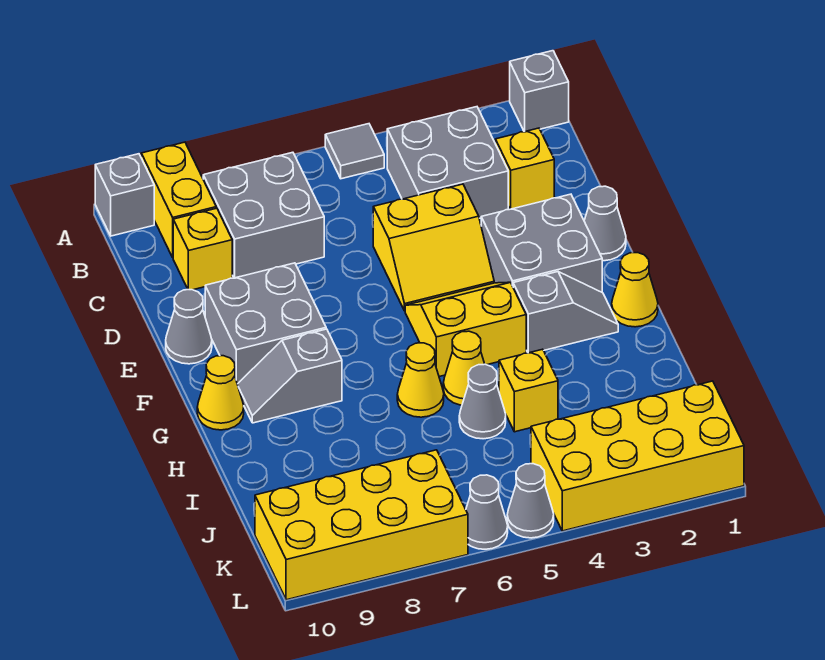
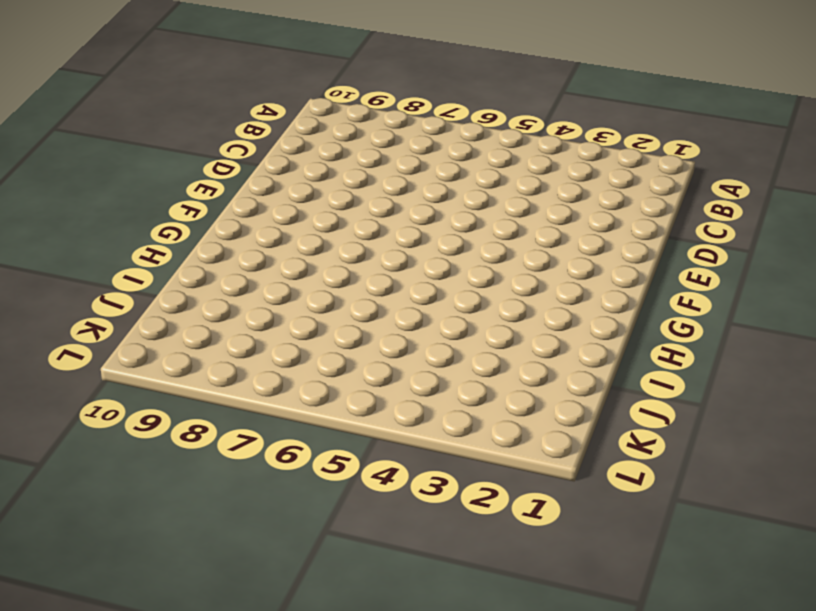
none -> grey 1x1 brick [510,51,569,132]
none -> grey 1x1 tile [325,124,384,179]
none -> yellow 1x2 brick [141,142,216,257]

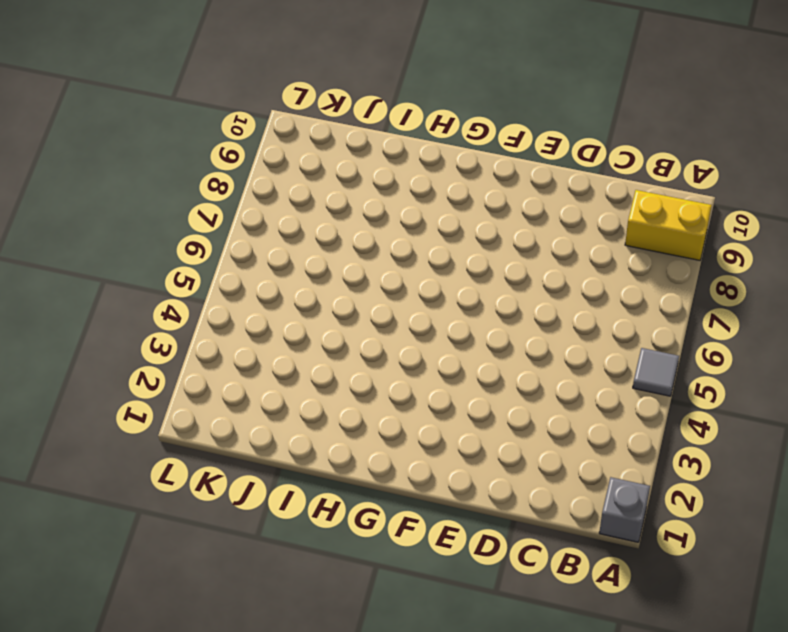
none -> grey 1x1 brick [95,154,154,236]
none -> grey 2x2 brick [387,107,508,218]
none -> grey 2x2 brick [203,152,324,278]

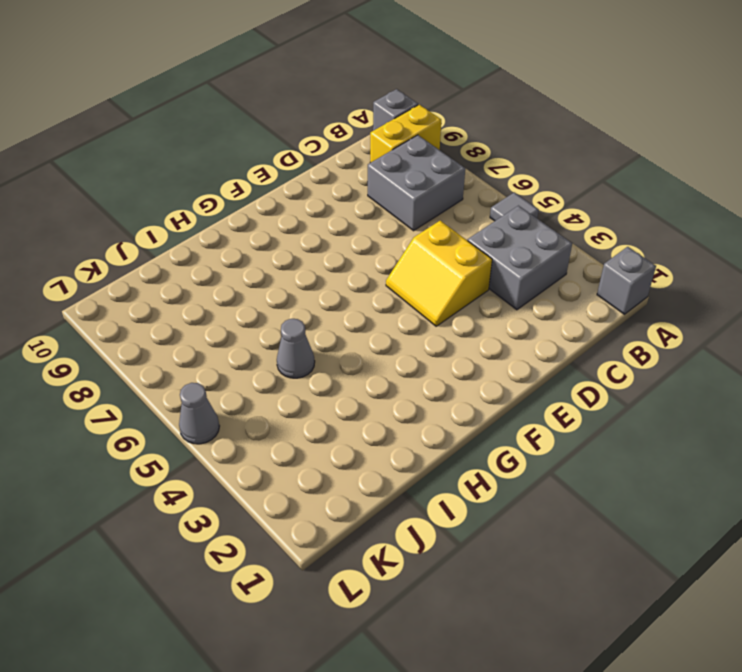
none -> yellow 1x1 brick [495,128,554,209]
none -> yellow 1x1 brick [173,208,232,290]
none -> grey 1x1 cone [584,186,626,261]

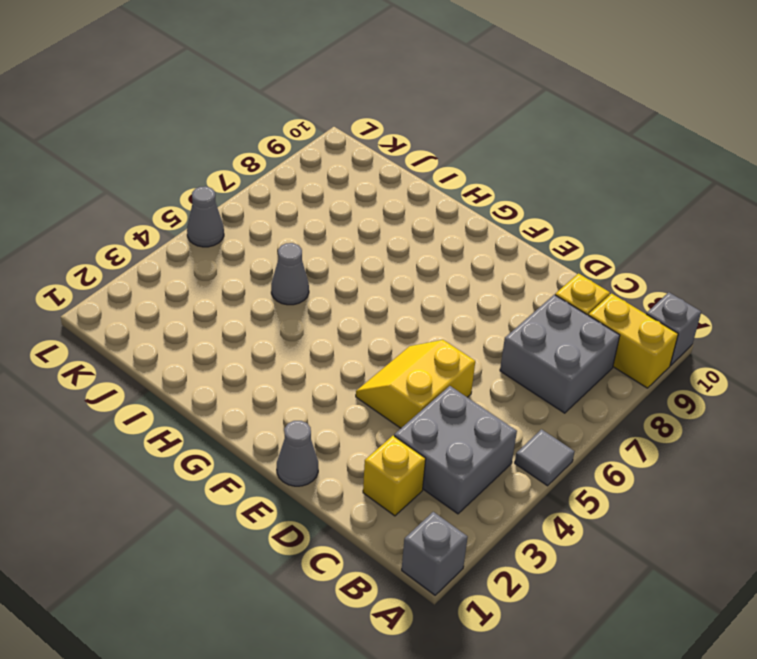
none -> grey 2x2 brick [481,194,602,292]
none -> grey 2x2 brick [205,263,326,384]
none -> grey 1x1 cone [166,290,212,364]

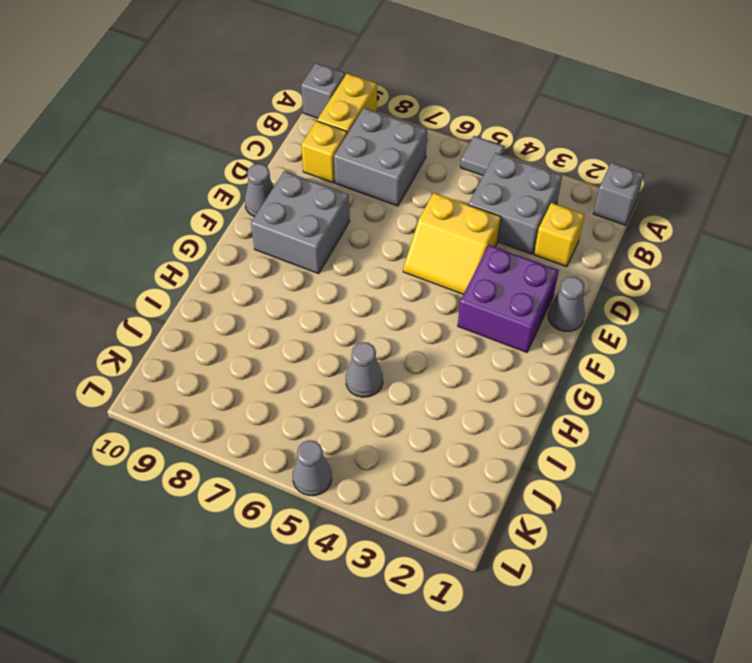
purple 2x2 brick [458,245,559,352] -> grey 2x2 brick [481,194,602,292]
none -> yellow 2x2 slope [405,282,526,377]
none -> yellow 1x1 cone [612,253,658,327]
none -> grey 1x2 slope [513,272,618,353]

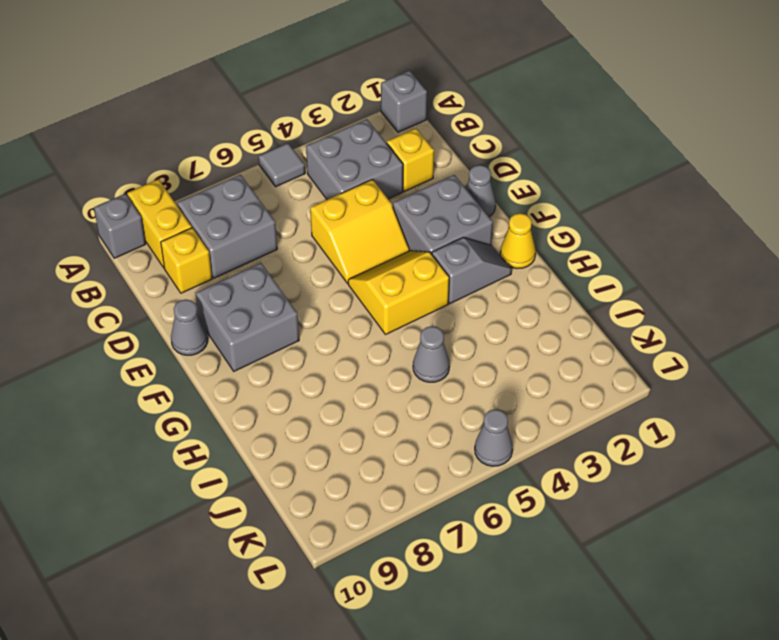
none -> grey 1x2 slope [237,329,342,423]
none -> yellow 1x1 cone [197,356,244,430]
none -> yellow 1x1 cone [443,331,484,405]

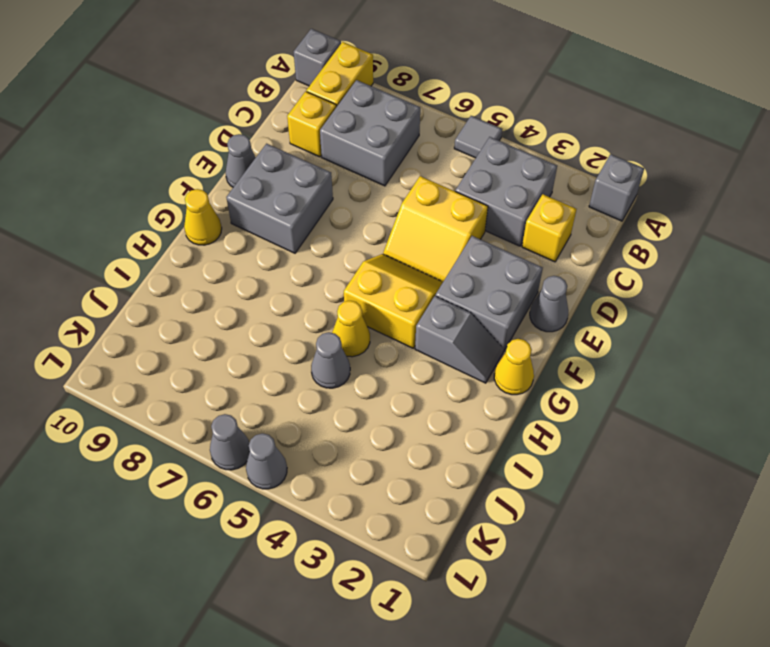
none -> grey 1x2 slope [237,329,342,423]
none -> yellow 1x1 cone [397,343,444,417]
none -> yellow 1x1 brick [499,349,558,432]

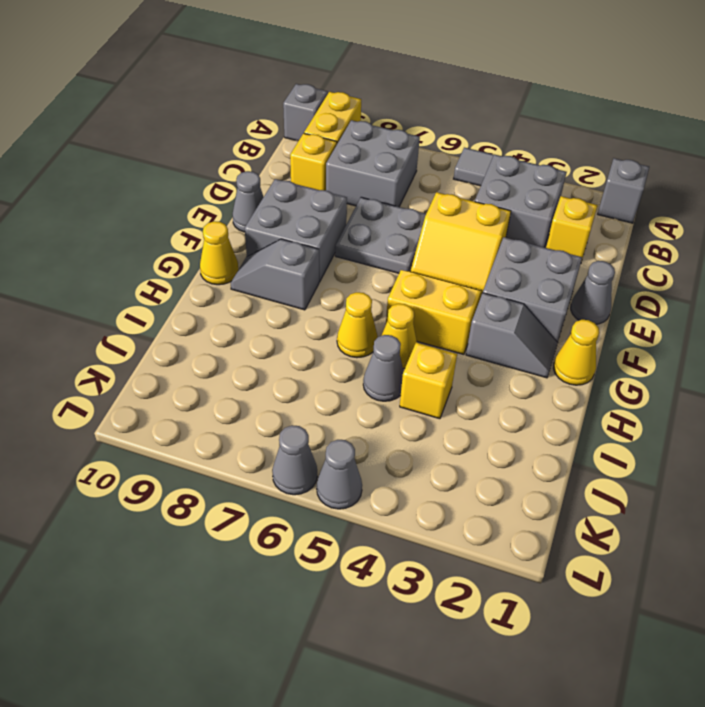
grey 2x2 plate [335,197,426,273] -> none
none -> yellow 2x4 brick [531,381,744,531]
none -> yellow 2x4 brick [255,450,468,600]

